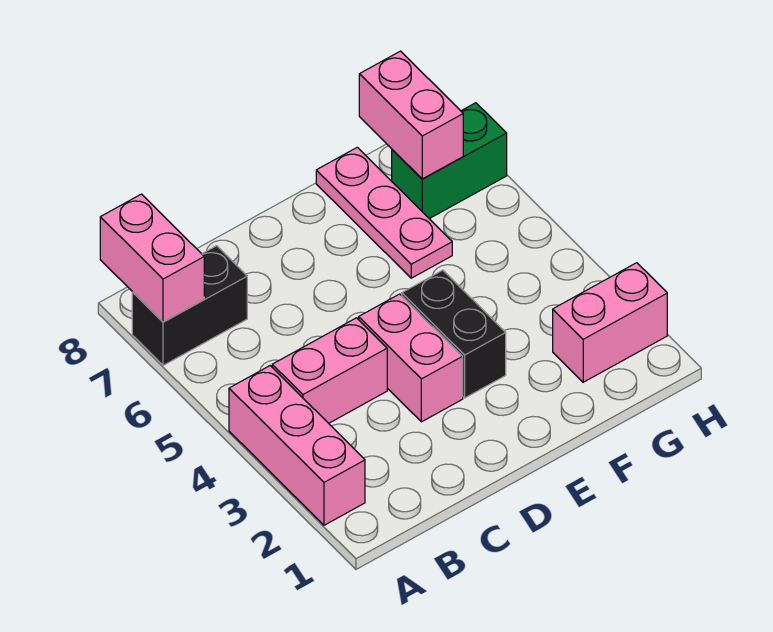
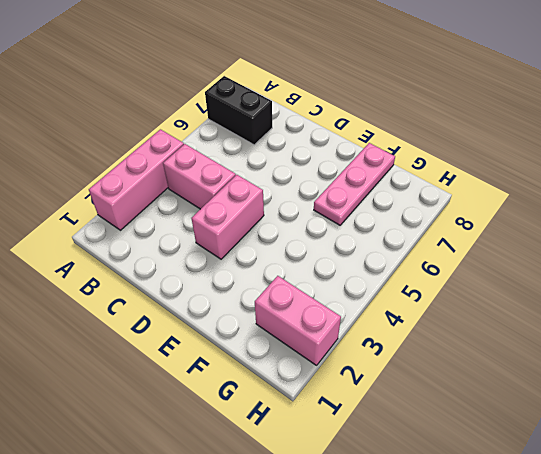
none -> black 1x2 brick [402,270,506,398]
none -> green 1x2 brick [392,103,507,219]

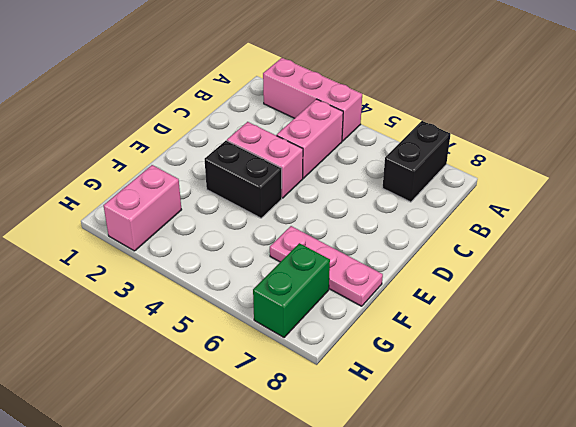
none -> pink 1x2 brick [100,194,204,322]
none -> pink 1x2 brick [359,51,463,179]

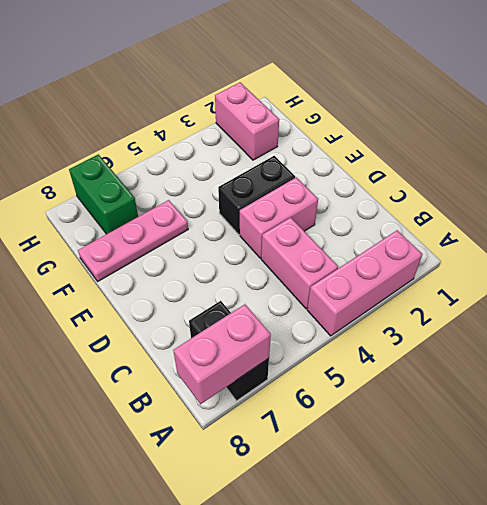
none -> pink 1x2 brick [359,51,463,179]

